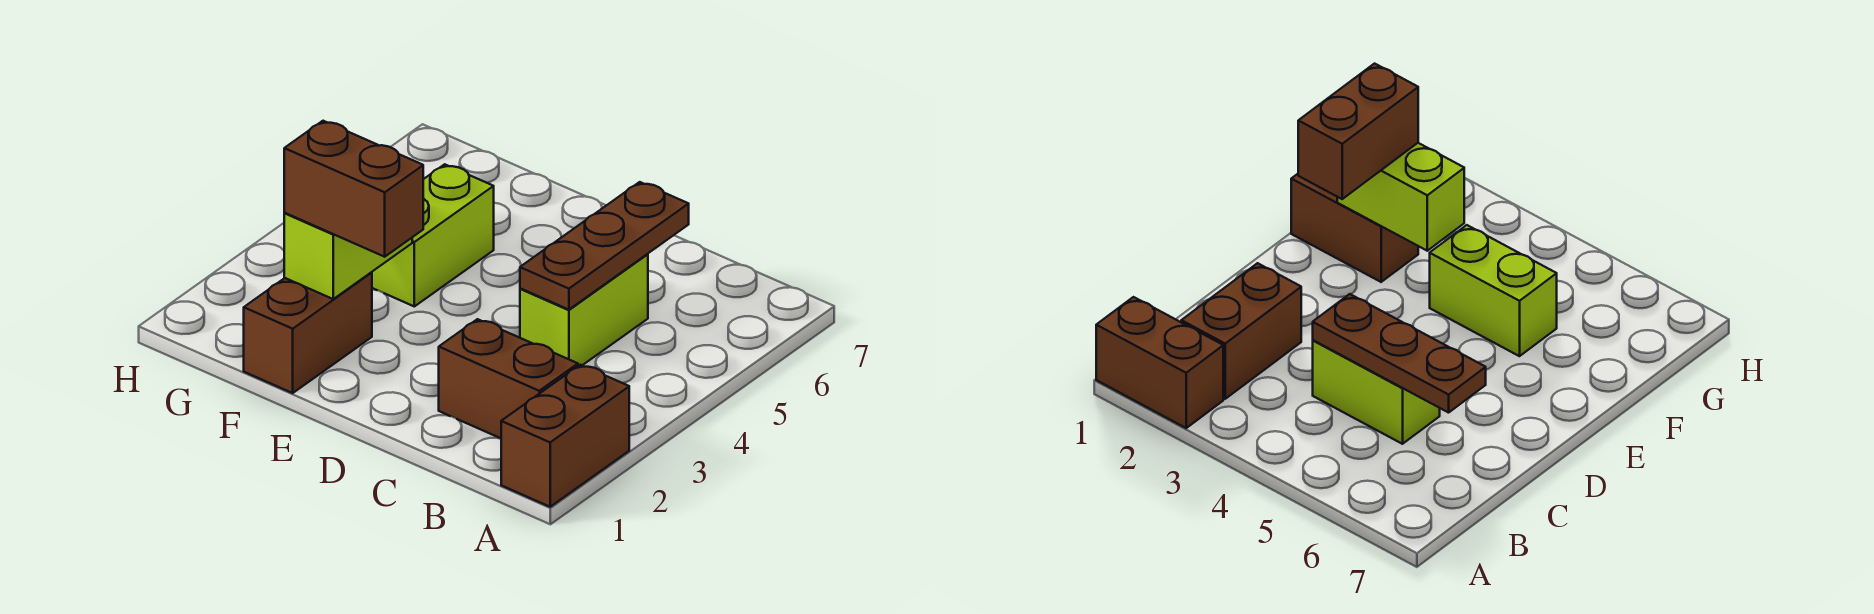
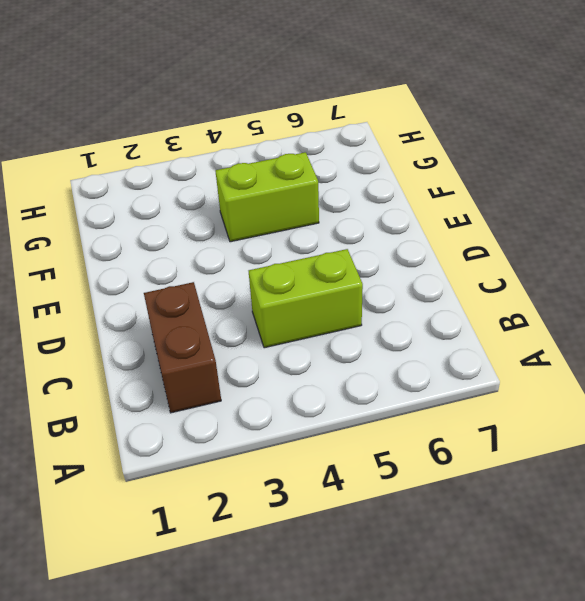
none -> brown 1x2 brick [501,365,629,507]
none -> brown 1x2 brick [244,272,372,393]

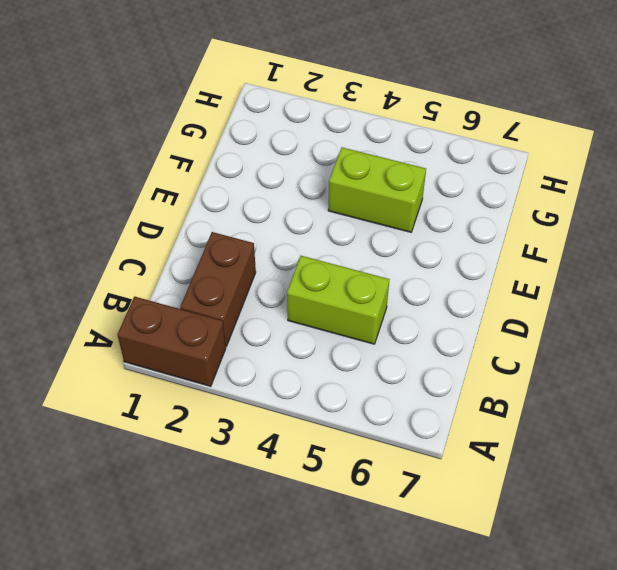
none -> brown 1x2 brick [244,272,372,393]
none -> brown 1x3 plate [520,182,689,310]

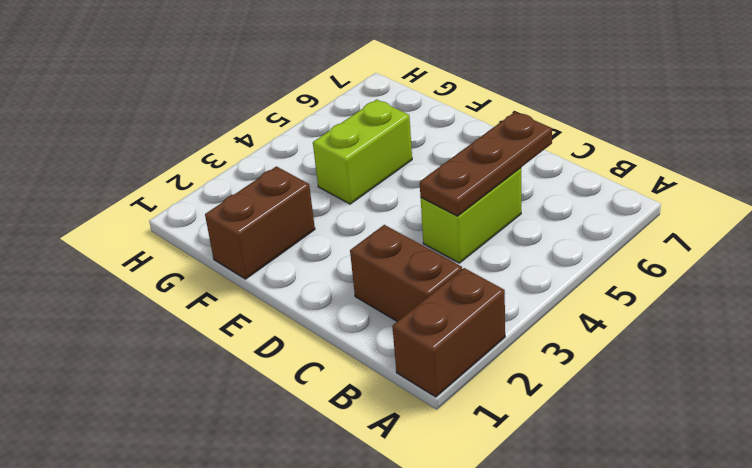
none -> lime 1x2 brick [284,213,412,299]
none -> brown 1x2 brick [284,121,423,257]

